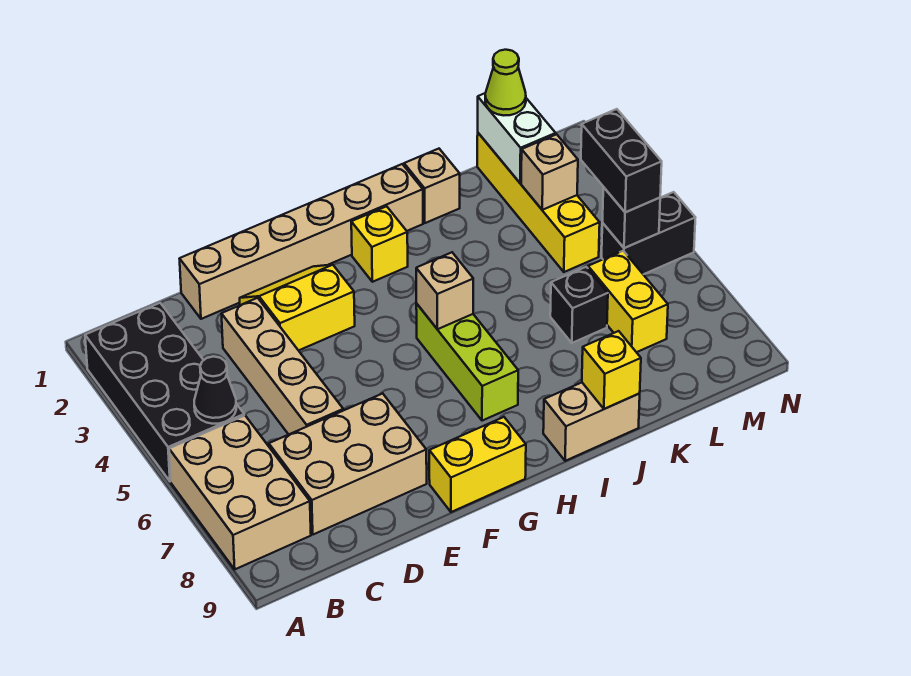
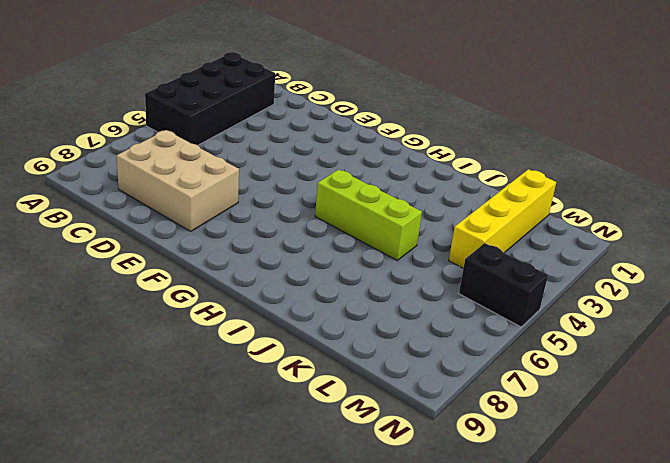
lime 1x3 brick [315,170,422,260] -> lime 1x3 brick turned to [416,304,518,421]
none -> tan 2x3 brick [169,416,311,569]
none -> tan 1x6 brick [180,164,423,319]
none -> tan 1x4 brick [221,298,343,434]

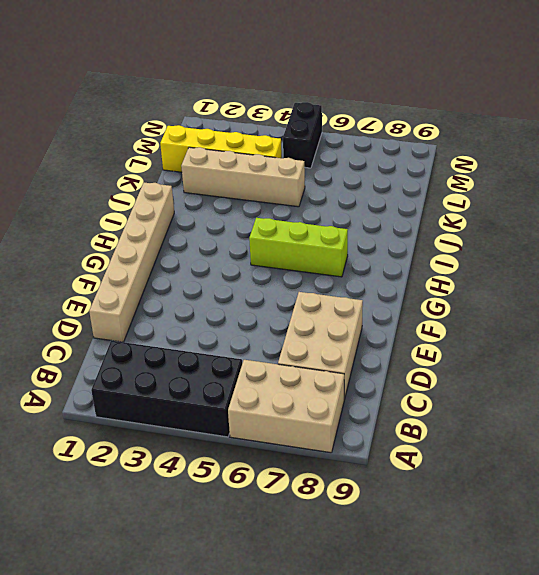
tan 1x4 brick [181,147,305,207] -> tan 1x4 brick moved to [221,298,343,434]
none -> yellow 2x2 slope [240,265,355,351]
none -> yellow 1x2 brick [429,417,526,512]
none -> yellow 1x1 brick [351,206,408,282]

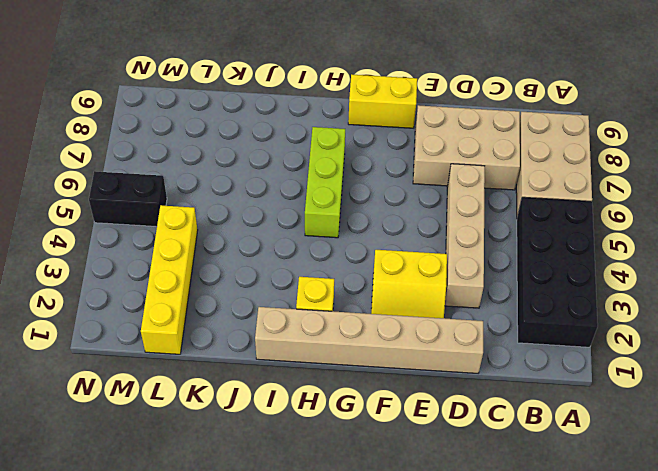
none -> tan 1x2 brick [543,383,640,461]
none -> tan 1x1 brick [404,149,460,223]
none -> black 1x1 brick [550,267,608,343]

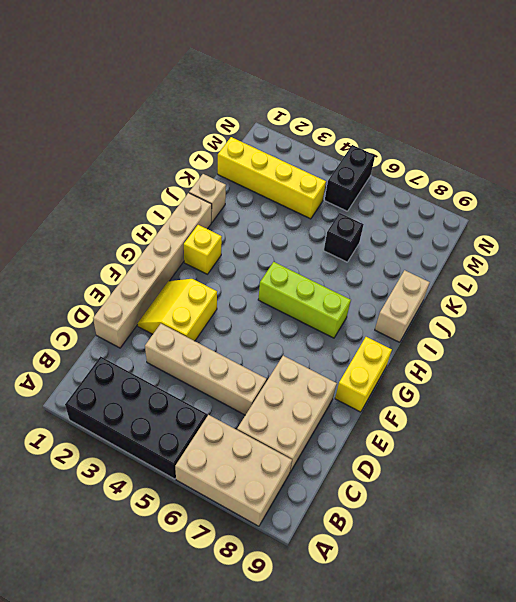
none -> yellow 1x2 brick [588,251,668,352]
none -> black 1x1 cone [194,357,236,424]
none -> tan 1x1 brick [416,252,473,329]

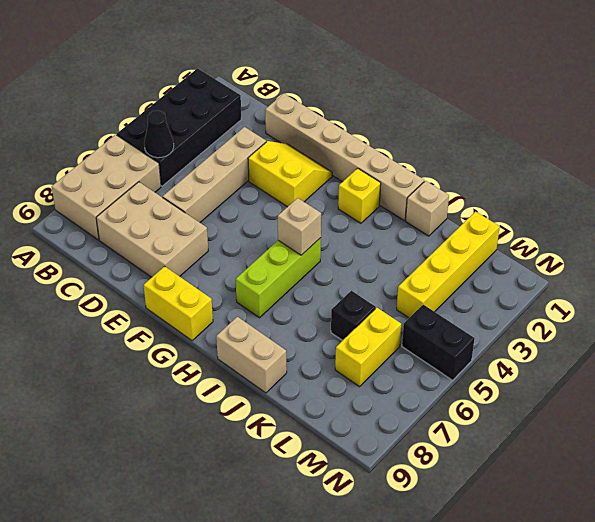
none -> yellow 1x1 brick [582,331,641,409]
none -> white 1x2 brick [478,93,556,183]
none -> tan 1x1 brick [521,134,578,210]

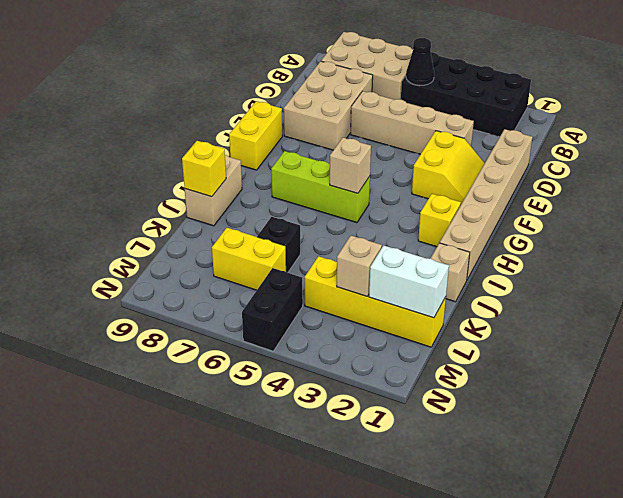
none -> black 1x1 brick [602,187,660,248]
none -> lime 1x1 cone [485,50,526,115]
none -> black 1x2 brick [581,109,662,212]

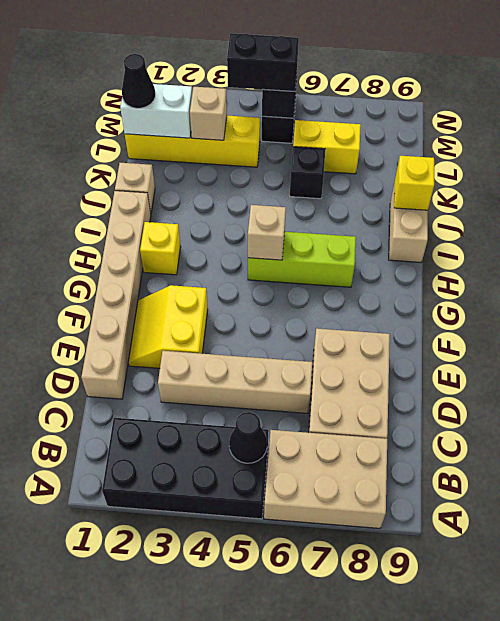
black 1x1 cone [122,54,155,108] -> lime 1x1 cone [485,50,526,115]
none -> yellow 1x2 brick [429,417,526,512]

